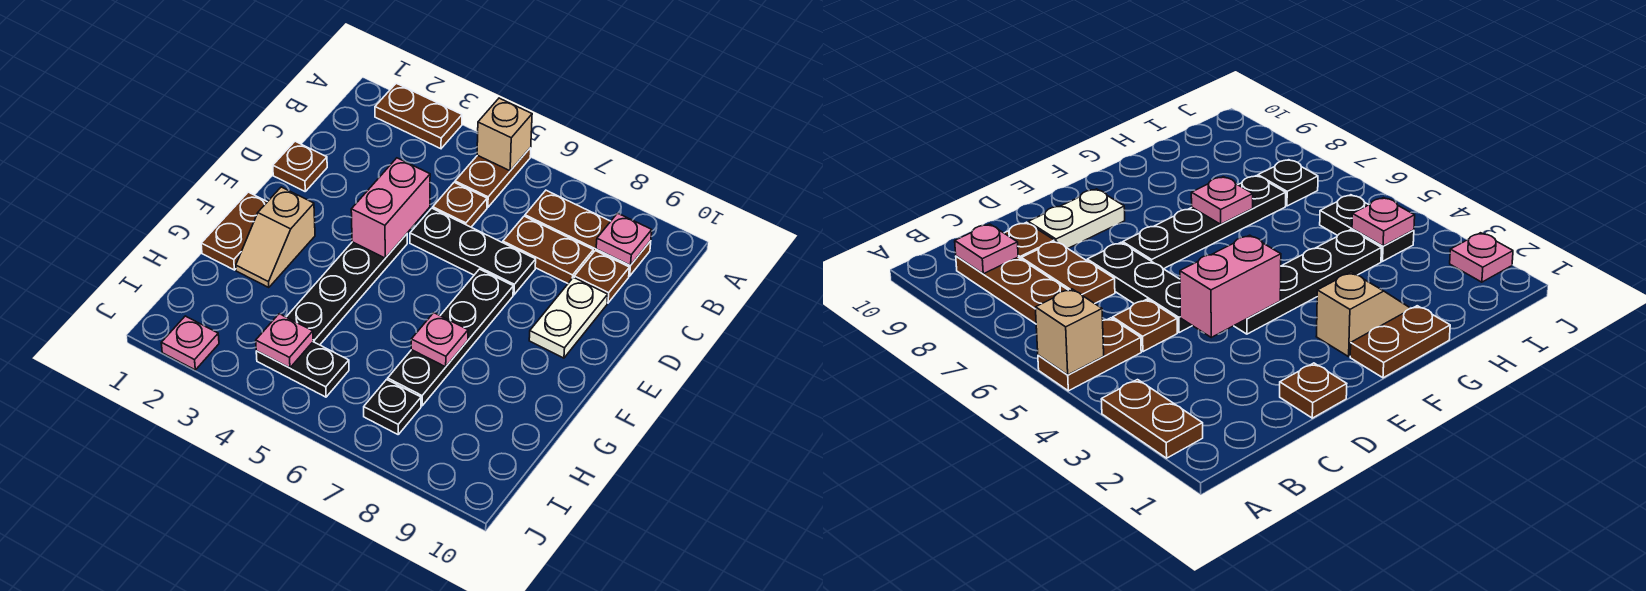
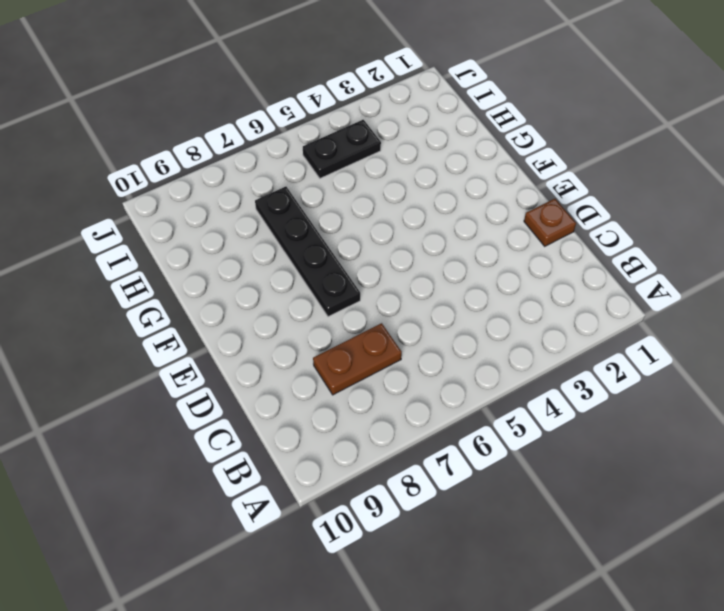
none -> brown 1x2 plate [375,83,462,149]
none -> brown 1x2 plate [455,148,531,207]
none -> brown 1x3 plate [525,190,651,276]

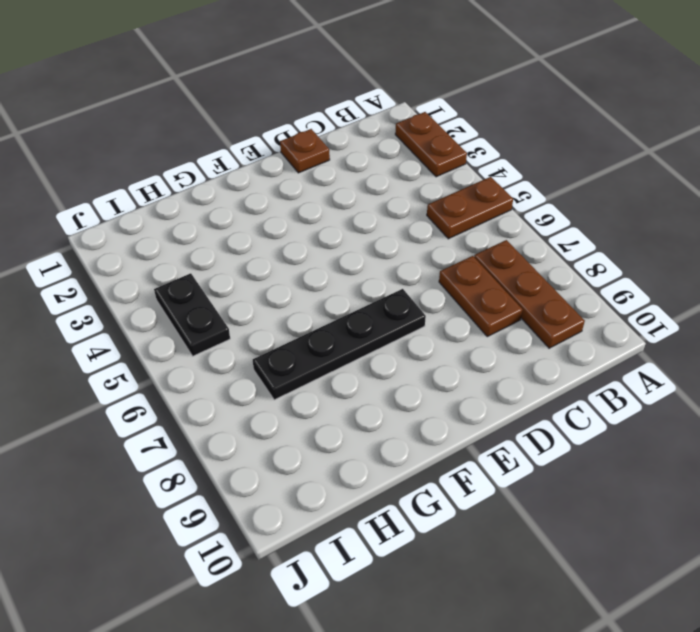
none -> brown 1x1 plate [433,182,487,227]
none -> brown 1x1 plate [574,251,629,303]
none -> black 1x3 plate [410,208,536,295]

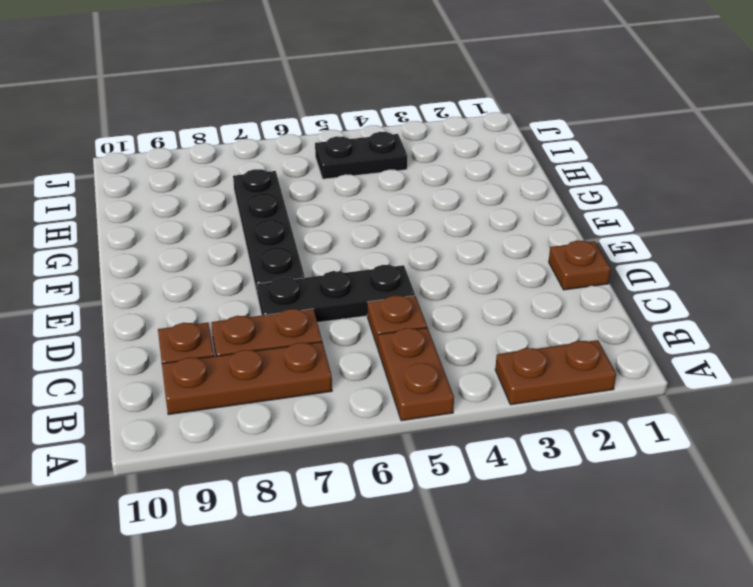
none -> white 1x2 plate [529,277,608,358]
none -> black 1x4 plate [287,234,407,345]
none -> brown 1x2 plate [201,192,267,270]

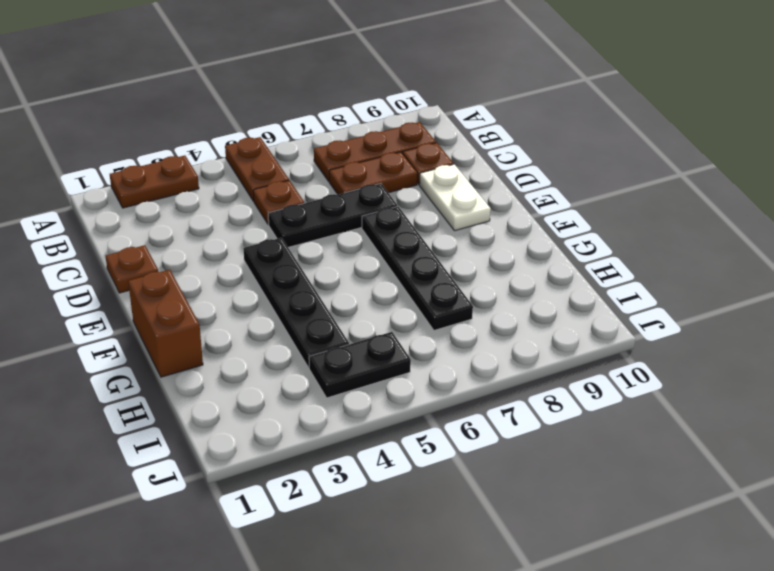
brown 1x2 brick [128,270,203,377] -> brown 1x2 plate [201,192,267,270]
none -> tan 1x2 slope [236,187,315,288]
none -> black 1x1 plate [364,380,421,434]
none -> pink 1x1 plate [161,316,219,370]

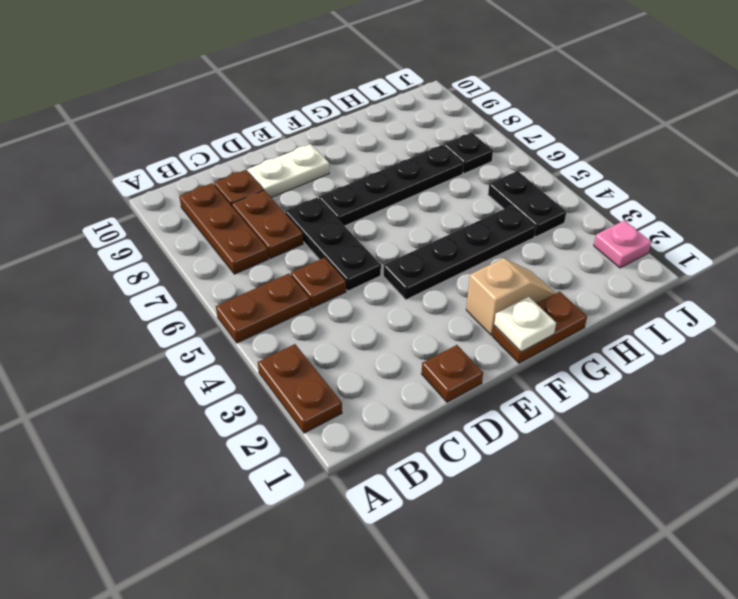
white 1x1 plate [494,297,556,352] -> none
none -> tan 1x1 brick [477,98,532,171]
none -> pink 1x1 plate [596,213,652,265]
none -> pink 1x2 brick [351,158,430,258]

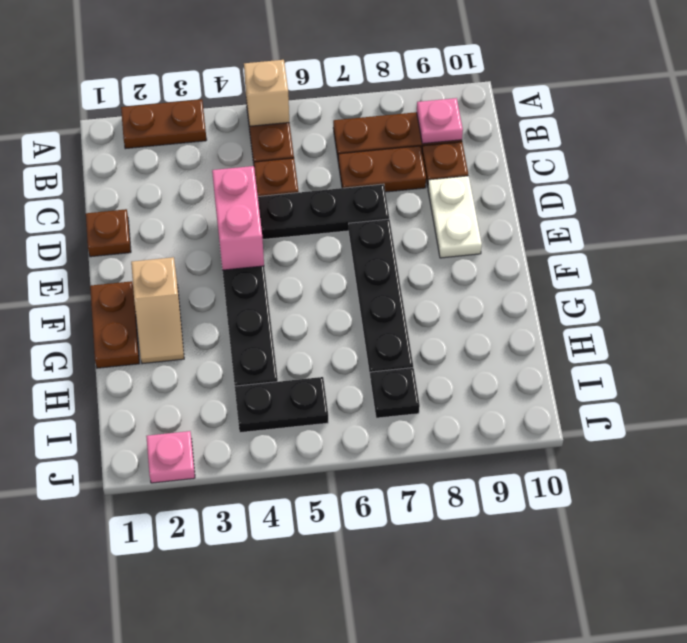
none -> pink 1x1 plate [411,313,468,367]
none -> pink 1x1 plate [256,314,313,368]

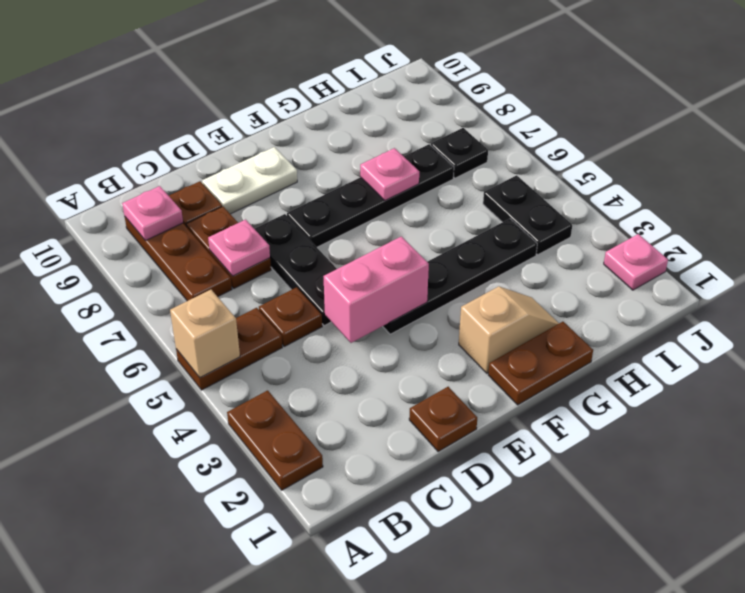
pink 1x1 plate [208,220,270,276] -> pink 1x1 plate moved to [256,314,313,368]

